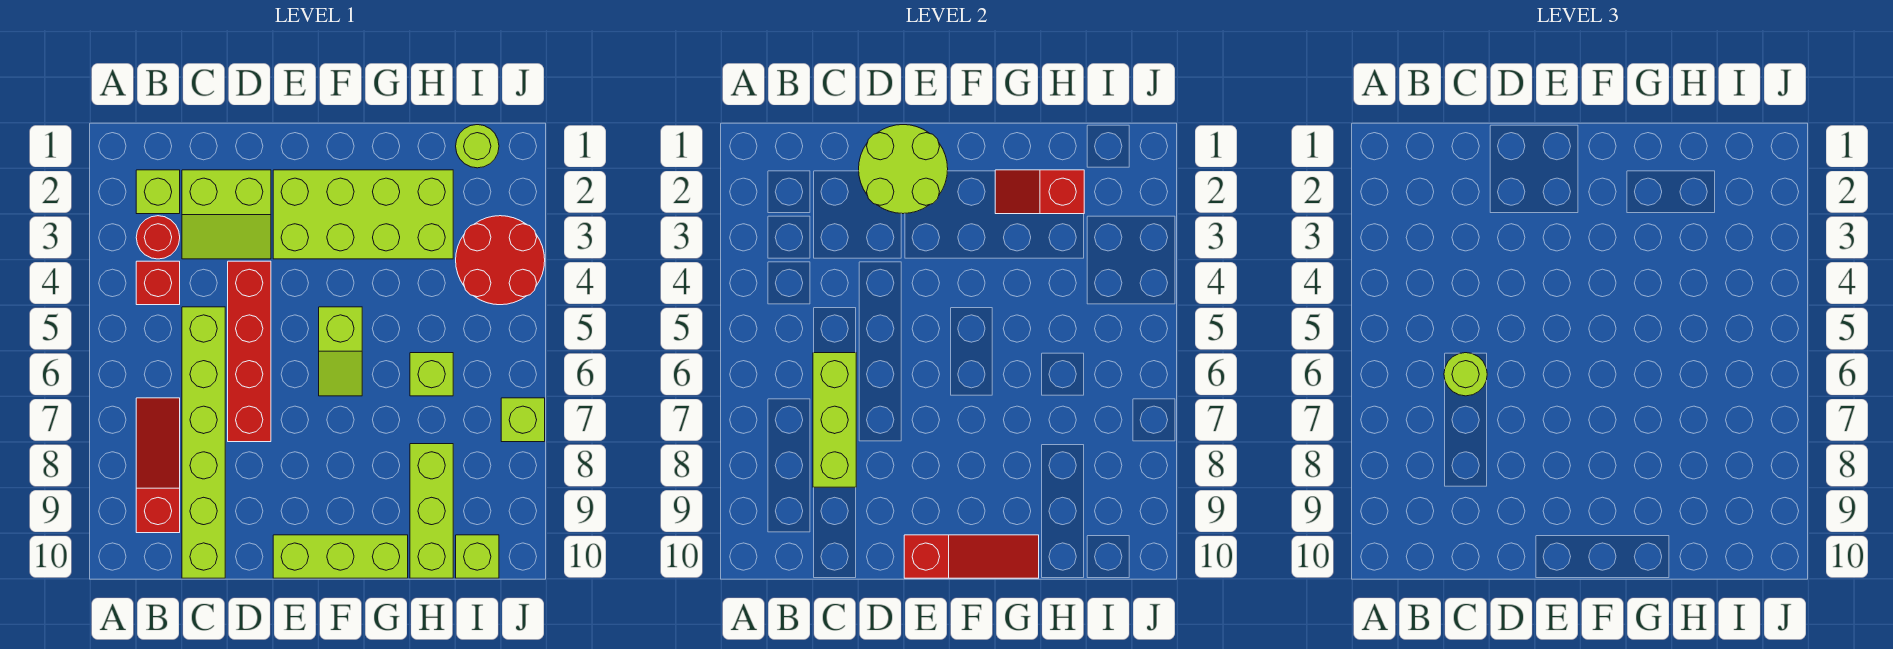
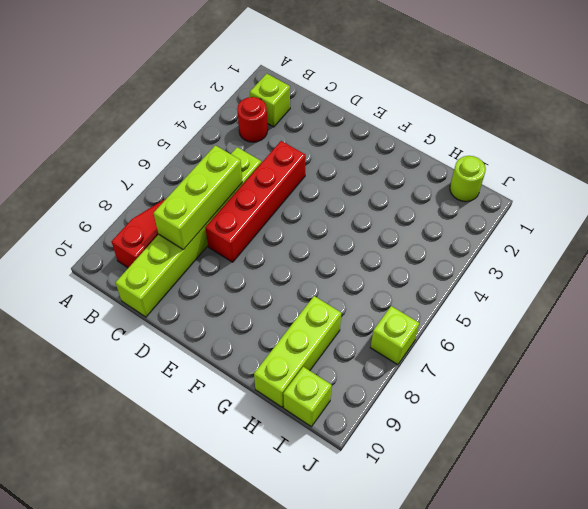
none -> red 1x1 brick [136,261,180,305]
none -> lime 2x2 slope [182,170,271,259]
none -> lime 2x4 brick [273,170,453,259]

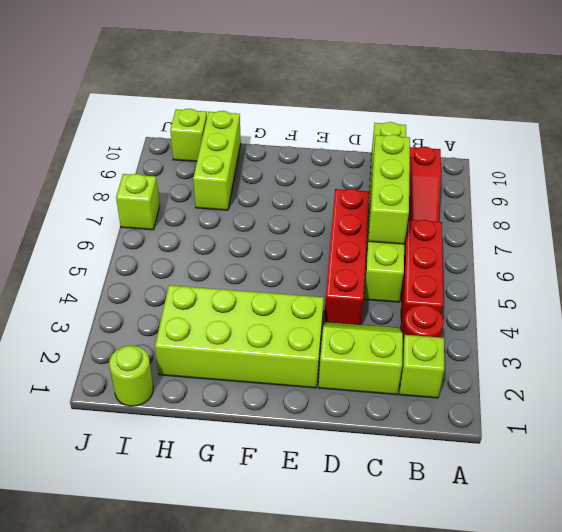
red 1x3 brick [401,220,443,332] -> red 1x1 brick [136,261,180,305]
none -> lime 1x3 brick [273,535,408,578]
none -> lime 1x2 slope [319,307,362,396]
none -> lime 1x1 brick [410,353,453,396]

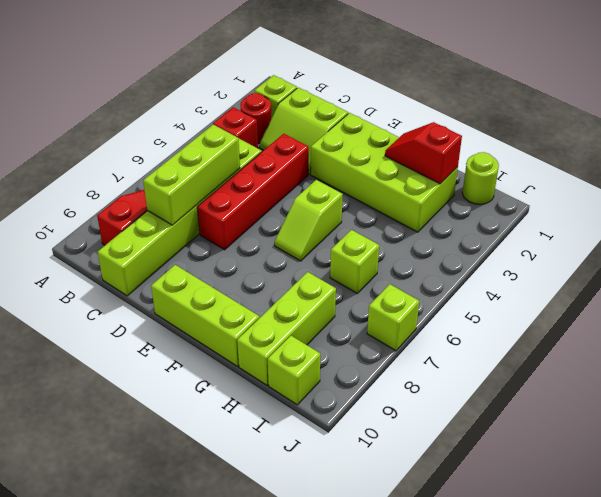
none -> red 2x2 round brick [456,216,545,305]
none -> lime 2x2 round brick [859,125,948,214]
none -> red 1x3 slope [904,535,1039,578]

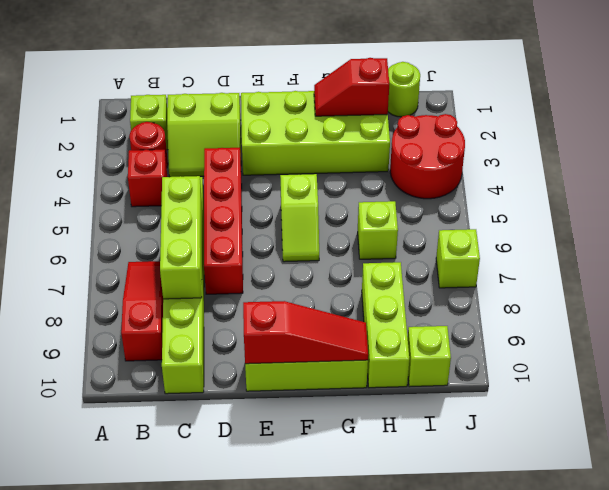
none -> lime 2x2 round brick [859,125,948,214]
none -> lime 1x1 round brick [1444,353,1487,396]

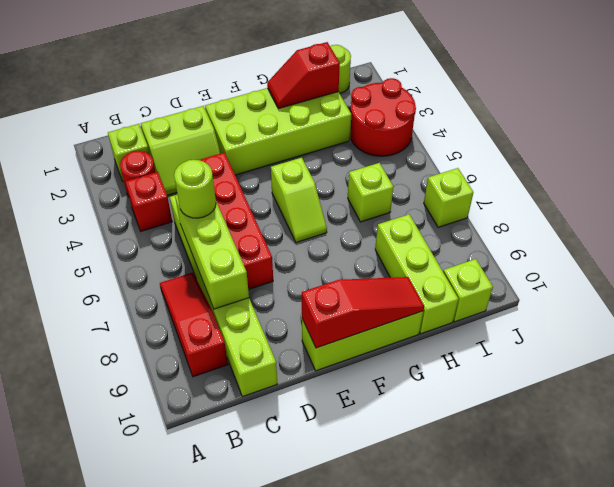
none -> lime 2x2 round brick [859,125,948,214]

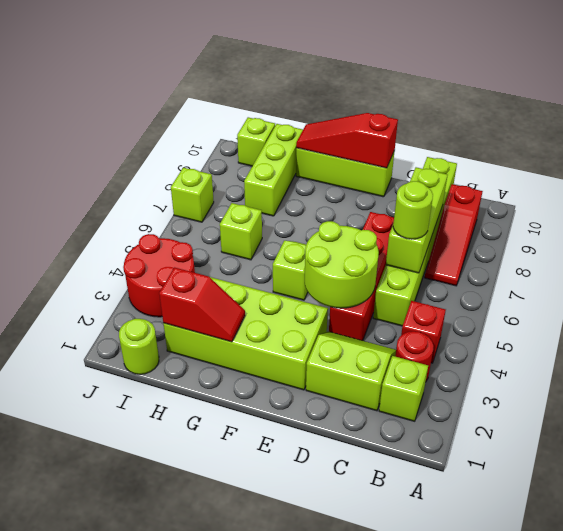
lime 2x2 round brick [305,221,379,308] -> lime 2x2 round brick moved to [859,125,948,214]

